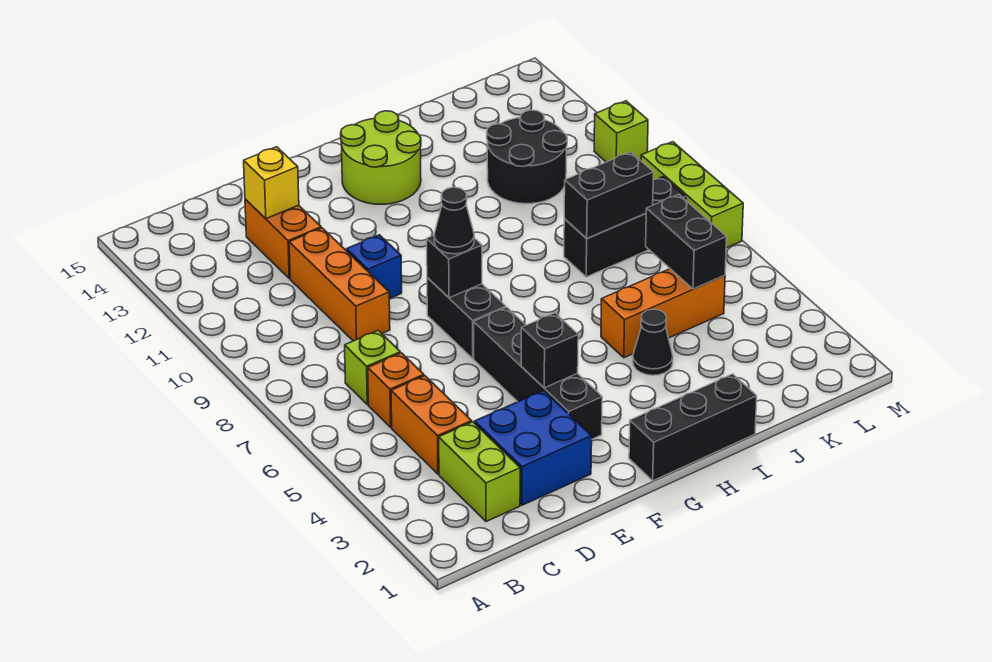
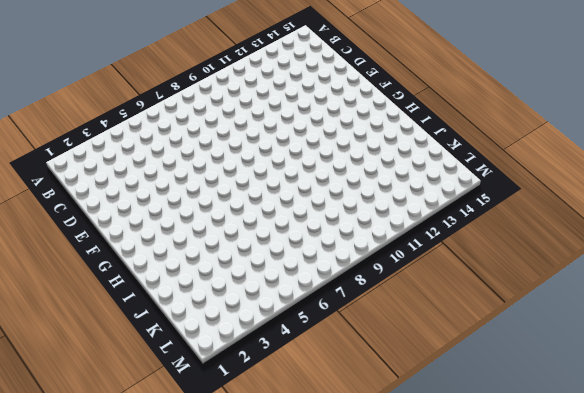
none -> lime 1x2 brick [439,422,520,522]
none -> orange 1x2 brick [391,376,472,474]
none -> orange 1x1 brick [368,353,424,427]

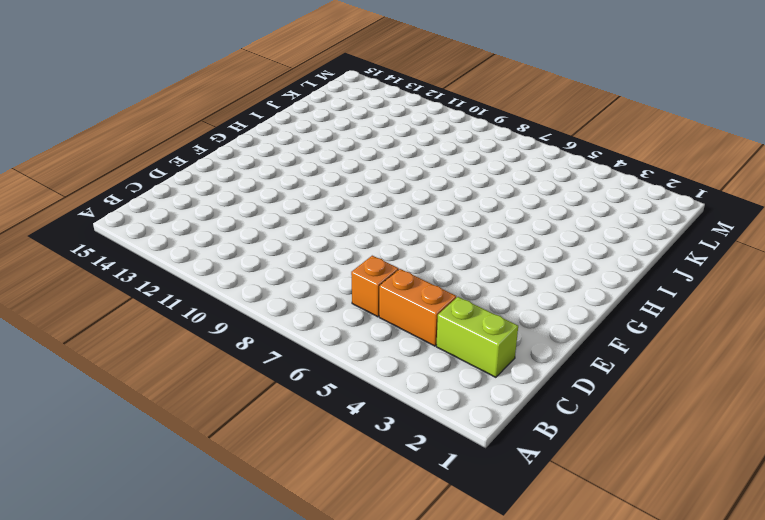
none -> lime 1x1 brick [345,331,400,405]
none -> blue 2x2 brick [474,390,592,505]
none -> orange 1x3 brick [289,228,390,341]

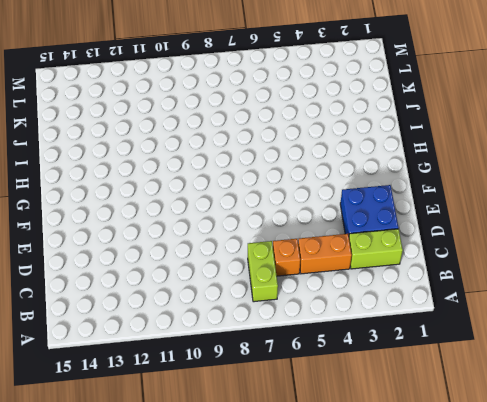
lime 1x2 brick [248,241,278,302] -> lime 1x1 brick [345,331,400,405]
none -> orange 1x3 brick [289,228,390,341]
none -> orange 1x2 brick [245,199,321,279]
none -> blue 1x1 brick [346,235,402,299]

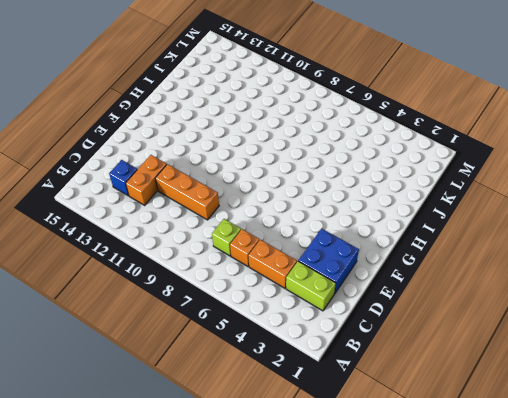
orange 1x2 brick [126,155,167,205] -> orange 1x2 brick turned to [245,199,321,279]
blue 1x1 brick [109,160,137,196] -> blue 1x1 brick moved to [346,235,402,299]
none -> black 1x4 brick [474,307,602,439]
none -> black 1x2 brick [427,277,506,358]
none -> black 1x3 brick [629,374,757,481]

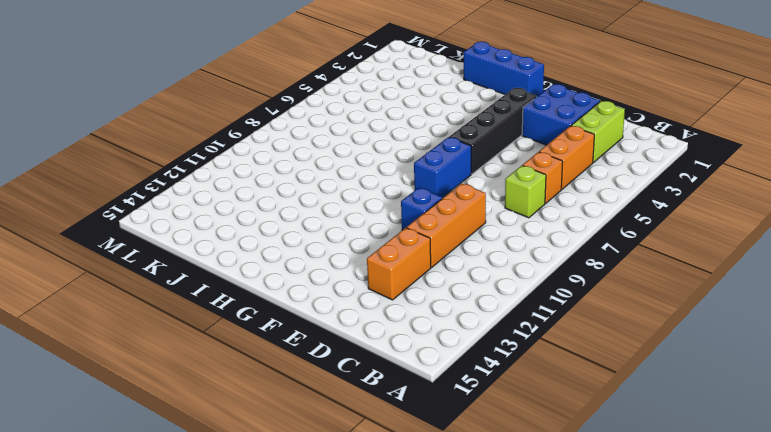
blue 1x2 brick [414,137,471,198] -> black 1x2 brick [427,277,506,358]
blue 1x3 brick [464,42,544,96] -> black 1x3 brick [629,374,757,481]
none -> lime 2x2 round brick [341,111,421,204]
none -> black 1x1 cone [633,309,673,375]
none -> orange 1x3 brick [601,269,725,358]

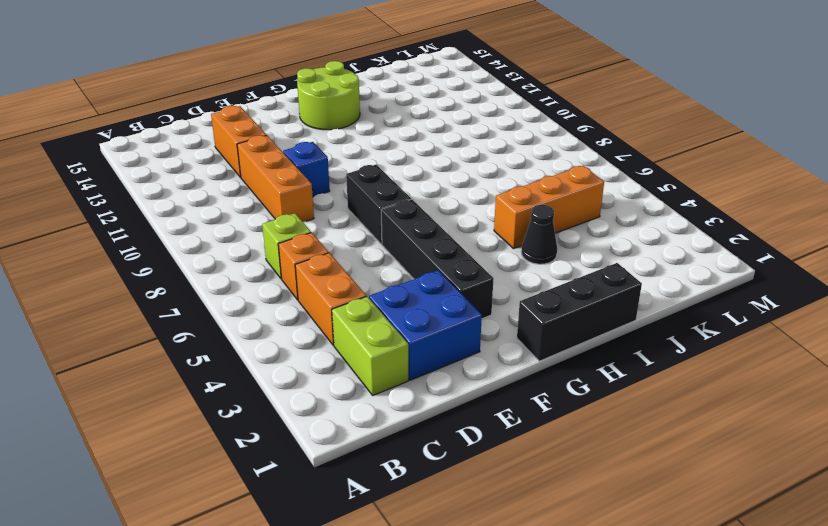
none -> black 1x3 brick [564,177,686,277]
none -> black 2x2 round brick [487,110,567,204]
none -> lime 1x3 brick [641,142,743,248]

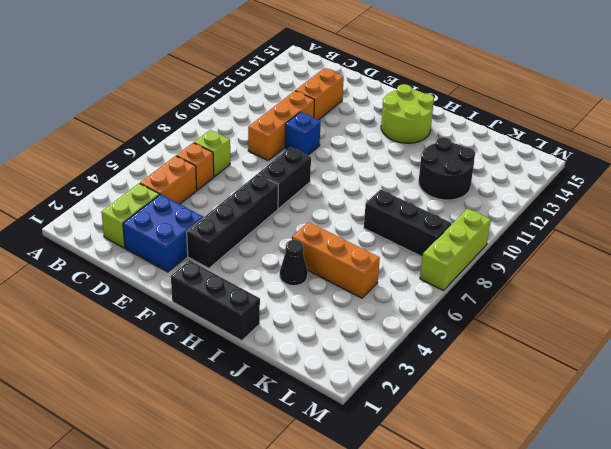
none -> lime 1x1 brick [594,101,648,162]
none -> yellow 1x1 brick [244,147,299,219]
none -> black 1x1 brick [521,313,578,388]

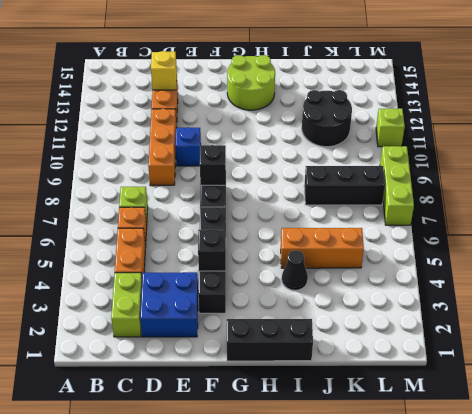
none -> black 1x2 brick [564,152,653,239]
none -> black 1x2 brick [646,194,727,289]
none -> black 1x1 cone [434,187,474,254]

